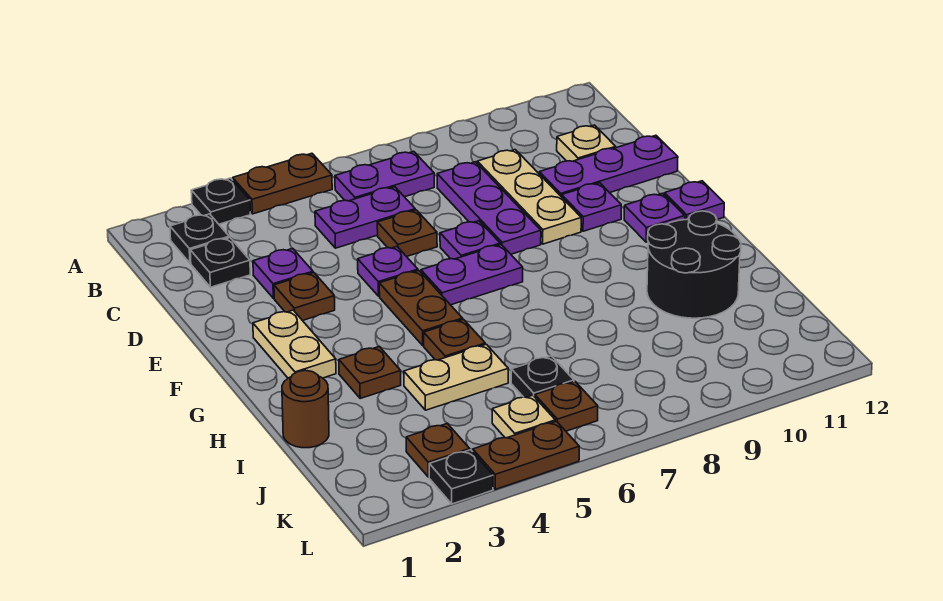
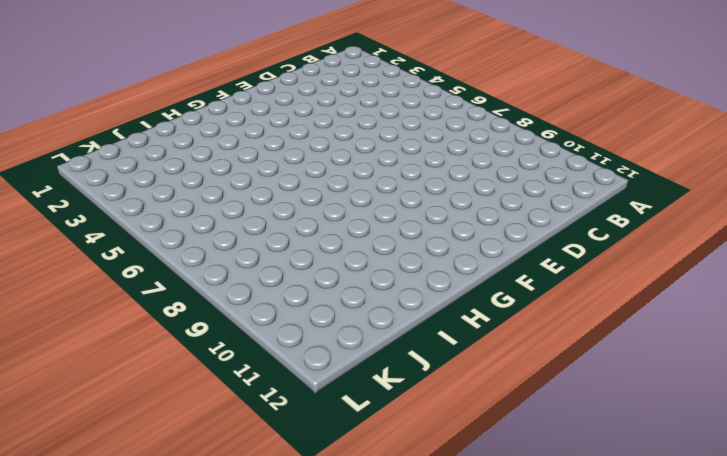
none -> black 1x1 plate [191,178,250,224]
none -> brown 1x2 plate [233,153,332,214]
none -> black 1x1 plate [170,214,229,263]
none -> purple 1x2 plate [335,151,434,201]

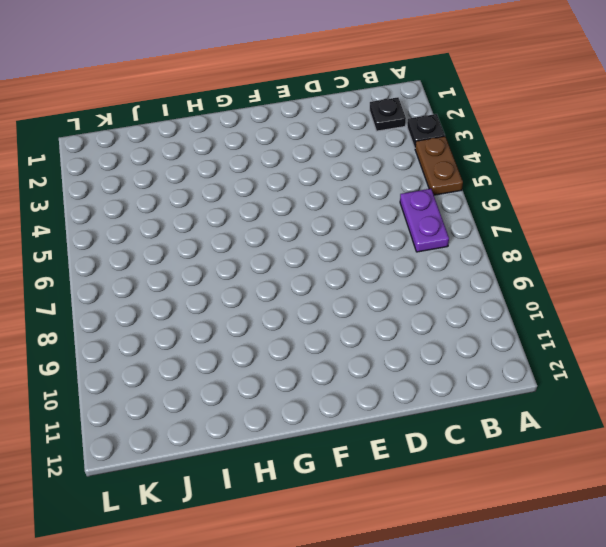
none -> black 1x1 plate [190,238,250,287]
none -> purple 1x2 plate [315,187,415,248]
none -> purple 1x3 plate [437,162,541,254]
none -> tan 1x3 plate [477,150,581,244]

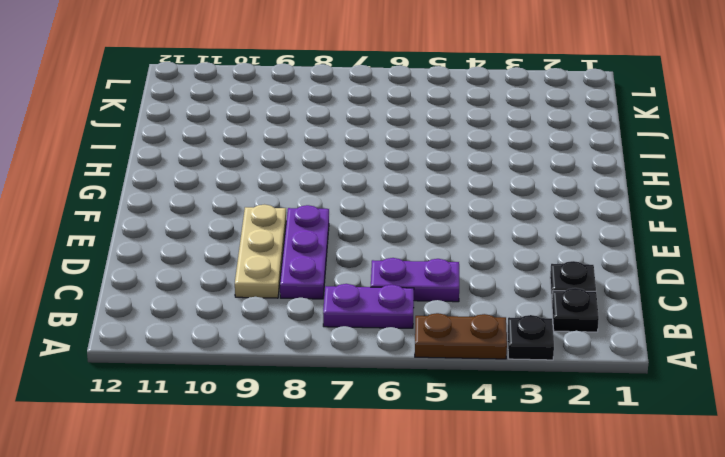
none -> tan 1x1 plate [557,125,616,161]
none -> purple 1x1 plate [253,248,313,298]
none -> brown 1x1 plate [377,210,437,257]
none -> purple 1x3 plate [539,135,678,197]

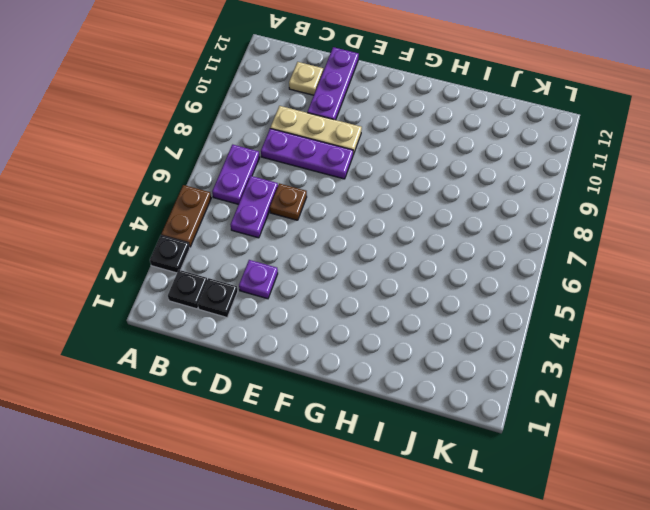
none -> brown 1x1 plate [274,272,335,321]
none -> purple 1x1 plate [358,247,418,296]
none -> purple 1x1 plate [440,221,500,259]
none -> purple 1x1 plate [562,183,621,231]

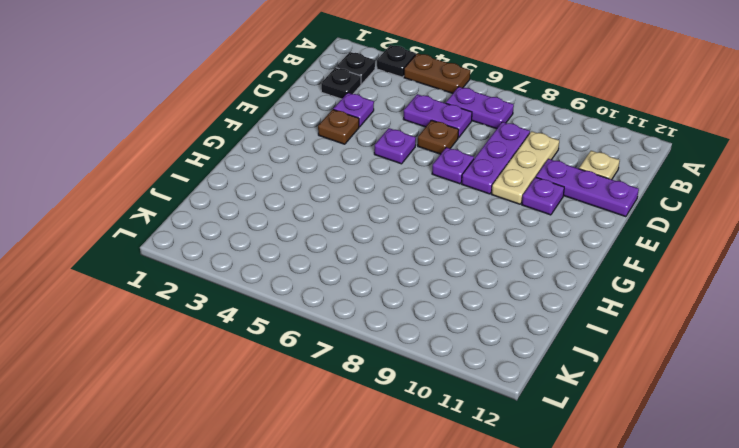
none -> tan 1x2 plate [253,310,336,378]
none -> brown 1x2 plate [379,270,463,346]
none -> purple 1x2 plate [421,244,523,305]
none -> purple 1x1 plate [624,193,685,242]

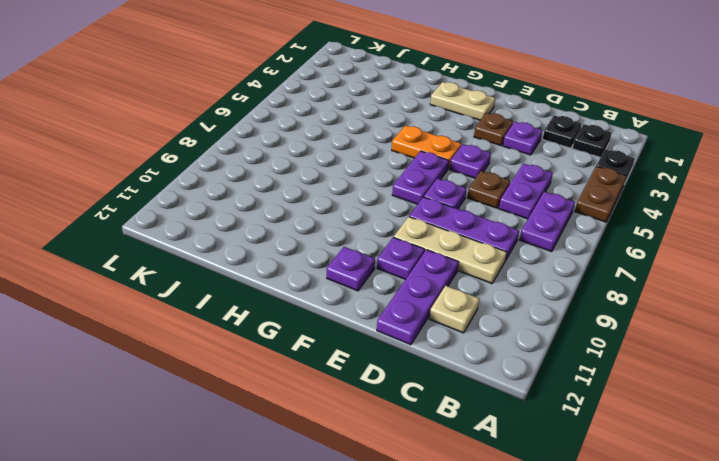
orange 1x2 plate [392,126,461,169] -> brown 1x2 plate [379,270,463,346]
none -> purple 1x1 plate [664,181,724,220]
none -> brown 1x1 plate [339,347,401,398]
none -> brown 1x1 plate [424,319,485,360]
none -> black 2x2 round brick [647,211,741,318]

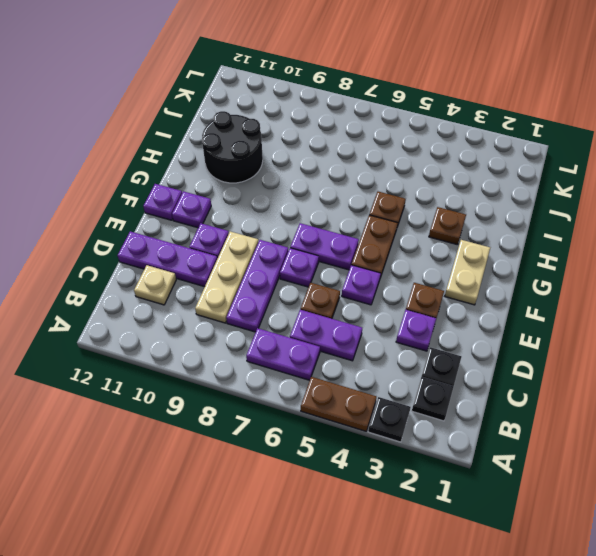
none -> brown 1x1 round brick [282,370,329,448]
none -> tan 1x2 plate [404,344,508,410]
none -> black 1x1 plate [511,356,574,397]
none -> brown 1x1 plate [406,424,470,477]

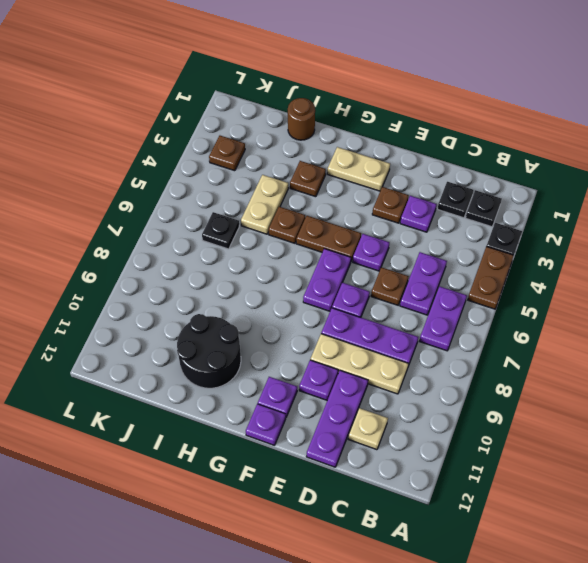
none -> tan 1x1 plate [492,395,555,438]
none -> brown 1x1 plate [535,381,598,431]
none -> black 1x1 plate [429,450,493,504]
none -> brown 1x2 plate [473,421,579,489]

